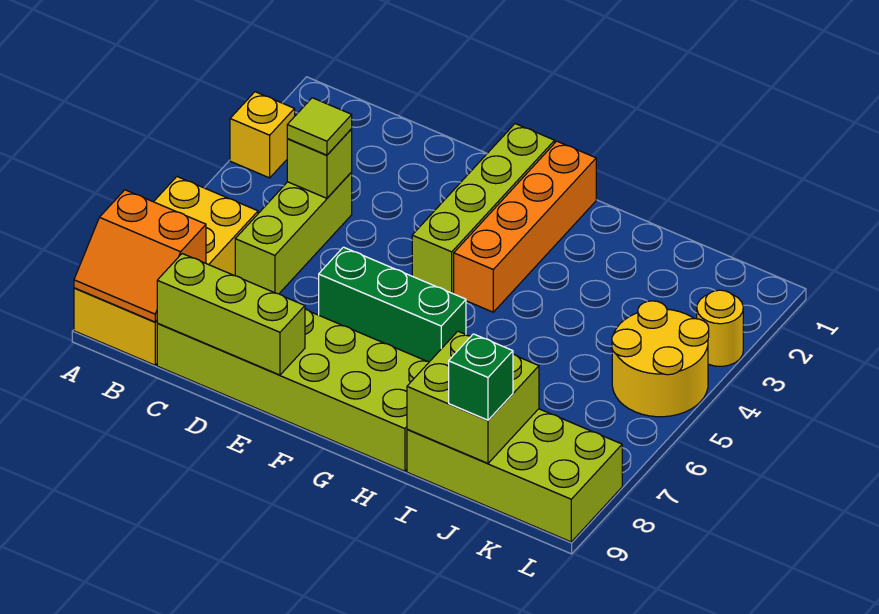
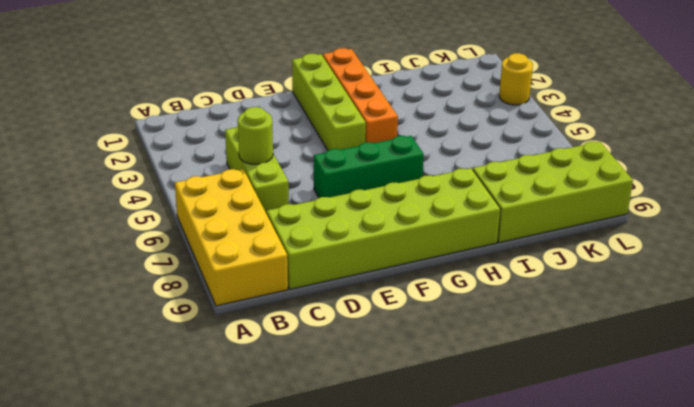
lime 1x1 round brick [238,107,273,164] -> none
none -> yellow 1x1 brick [230,92,295,178]
none -> yellow 2x2 round brick [612,301,709,417]
none -> orange 2x2 slope [74,190,206,322]

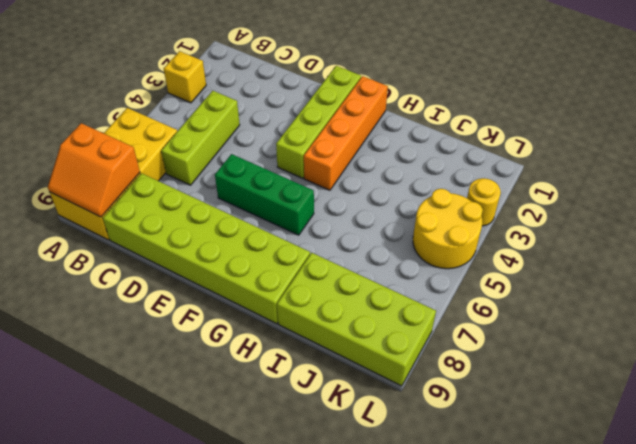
none -> lime 1x1 brick [287,129,352,198]
none -> lime 1x3 brick [157,254,305,375]
none -> lime 2x2 brick [407,331,539,463]

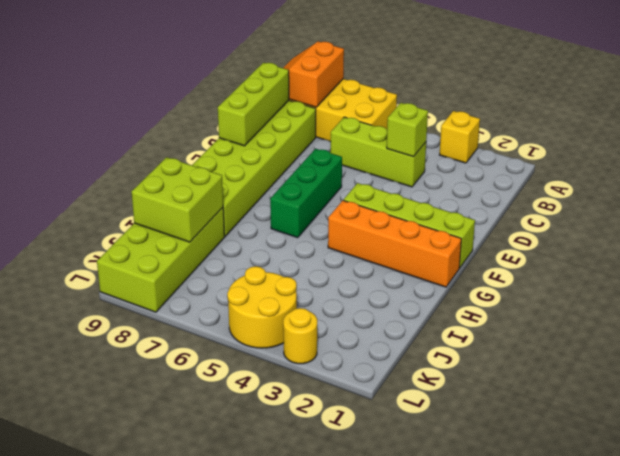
none -> lime 1x1 tile [287,98,352,155]
none -> green 1x1 brick [449,334,513,420]

